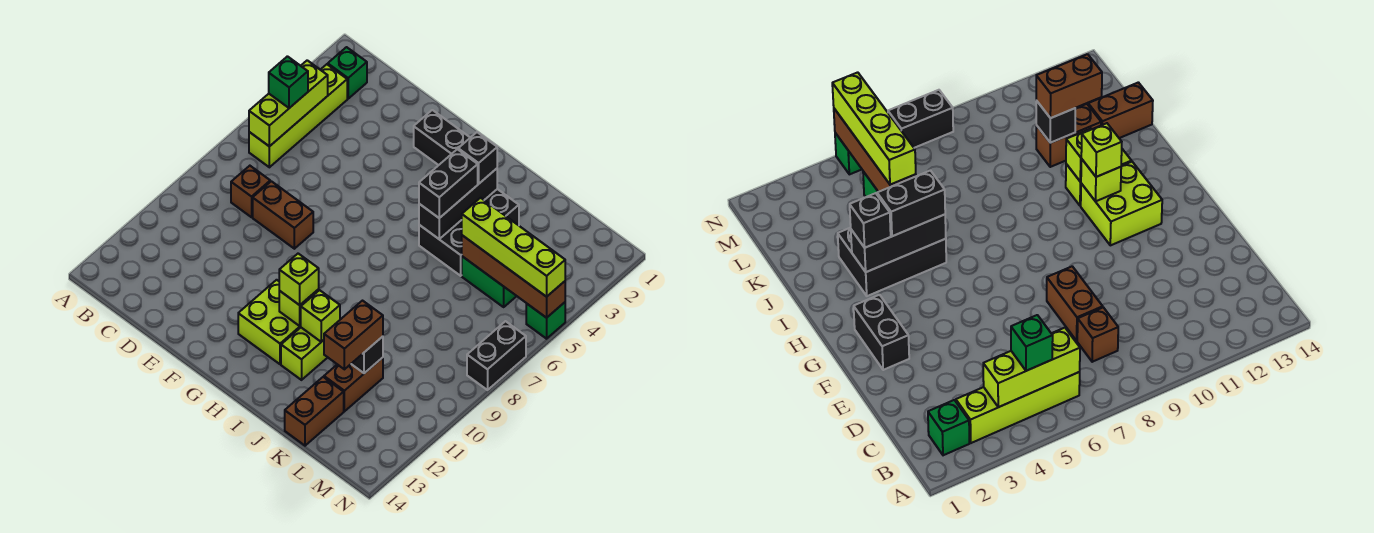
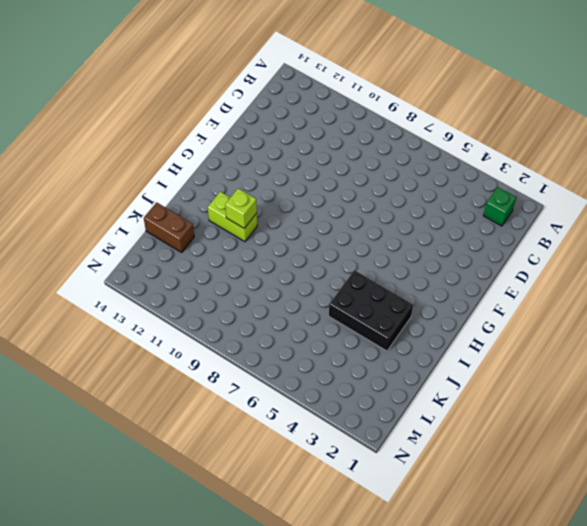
none -> lime 1x4 brick [249,64,347,167]
none -> brown 1x1 brick [231,166,270,217]
none -> brown 1x2 brick [253,181,313,249]

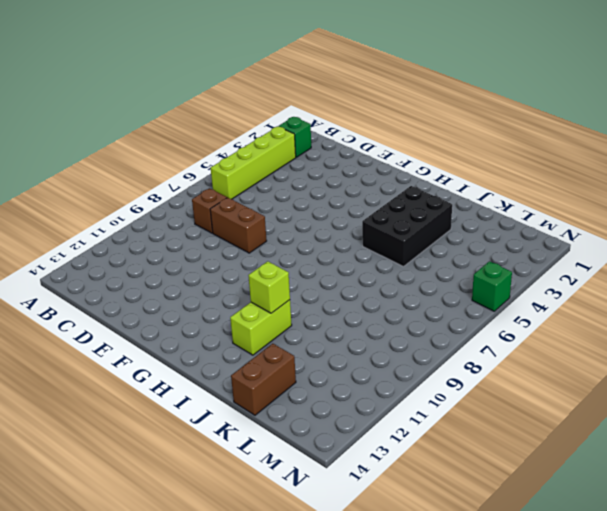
none -> black 1x2 brick [414,110,470,165]
none -> lime 2x2 brick [238,280,301,364]
none -> green 1x2 brick [462,256,516,307]

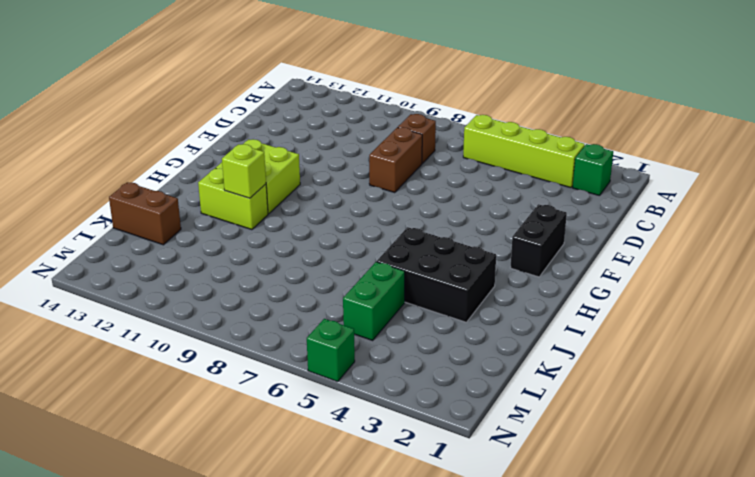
none -> brown 1x2 brick [324,358,383,411]
none -> black 1x2 brick [467,321,526,390]
none -> lime 1x3 brick [249,60,328,146]

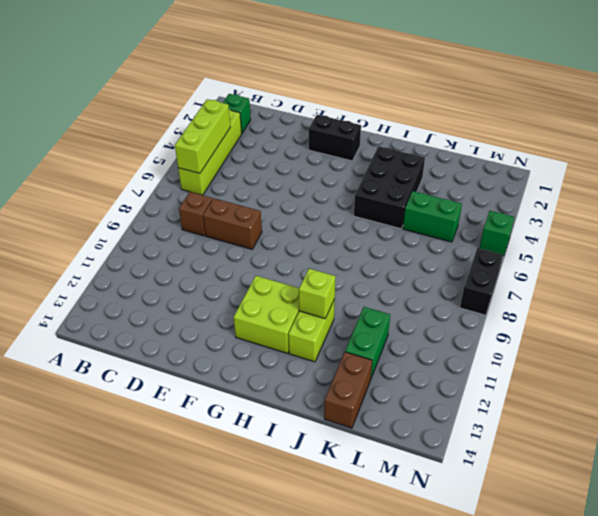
green 1x2 brick [345,307,390,378] -> brown 1x2 brick [324,358,383,411]
none -> lime 1x1 brick [279,290,319,326]
none -> black 1x3 brick [419,169,497,239]
none -> brown 1x4 brick [462,235,565,318]

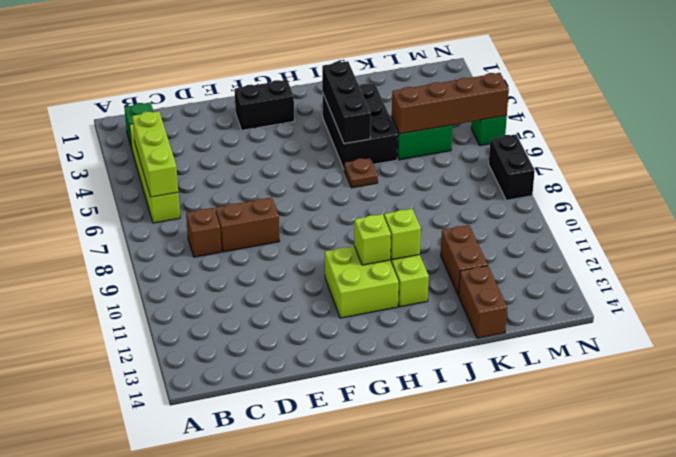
brown 1x1 plate [344,158,378,188] -> none
none -> black 1x1 brick [351,337,383,373]
none -> green 1x1 brick [269,56,308,108]
none -> lime 1x1 brick [279,254,319,305]

